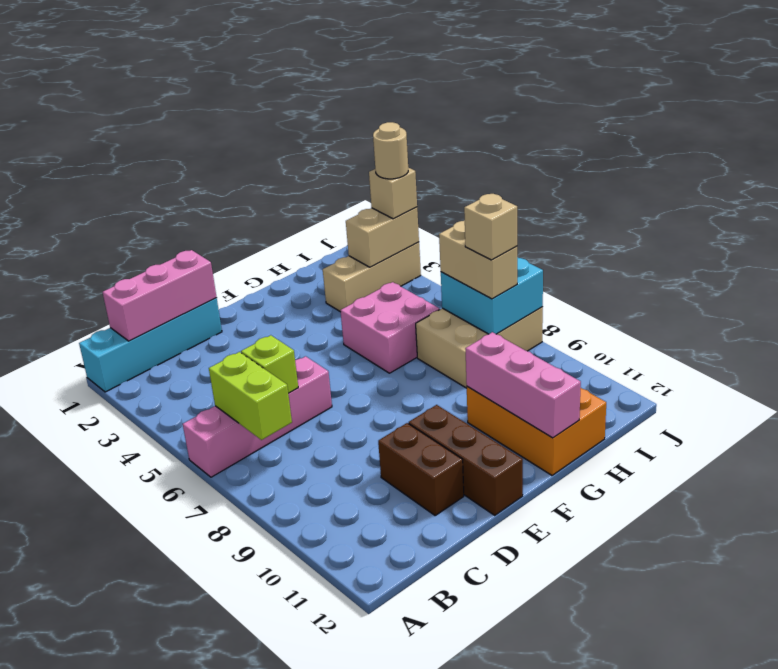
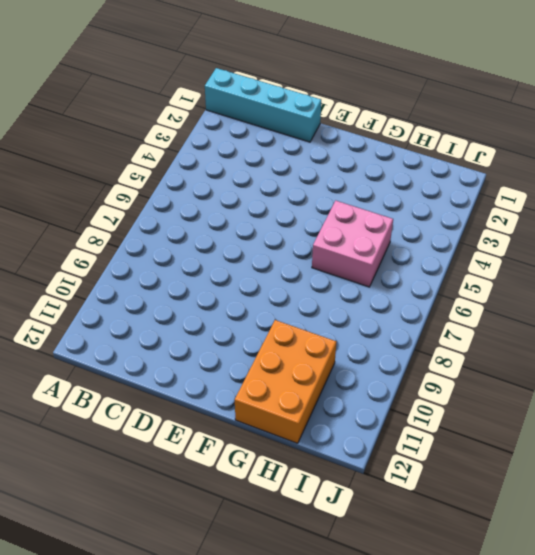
none -> pink 1x4 brick [183,356,332,477]
none -> brown 1x2 brick [378,423,464,515]
none -> brown 1x3 brick [409,405,523,515]

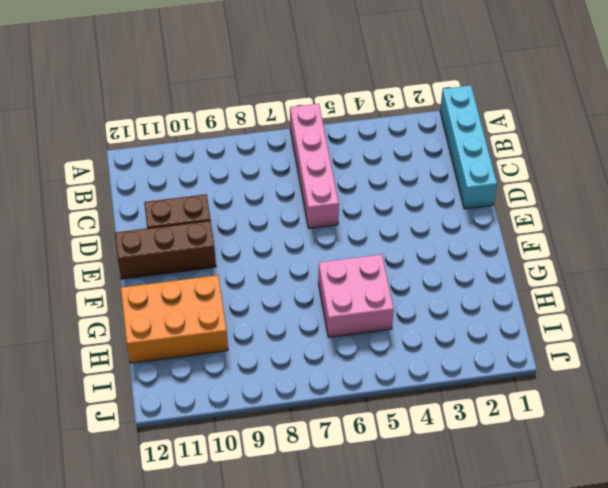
none -> tan 1x3 brick [323,242,421,312]
none -> tan 2x3 brick [416,307,543,388]
none -> pink 1x3 brick [103,250,217,341]

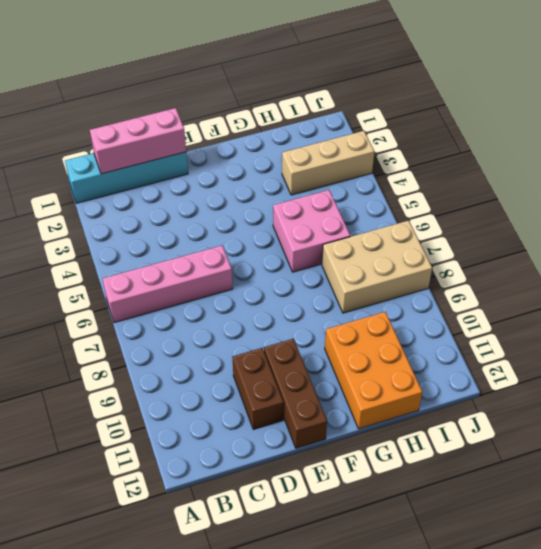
none -> lime 1x2 brick [209,352,292,440]
none -> lime 1x1 brick [241,335,298,393]
none -> pink 1x3 brick [465,332,581,438]

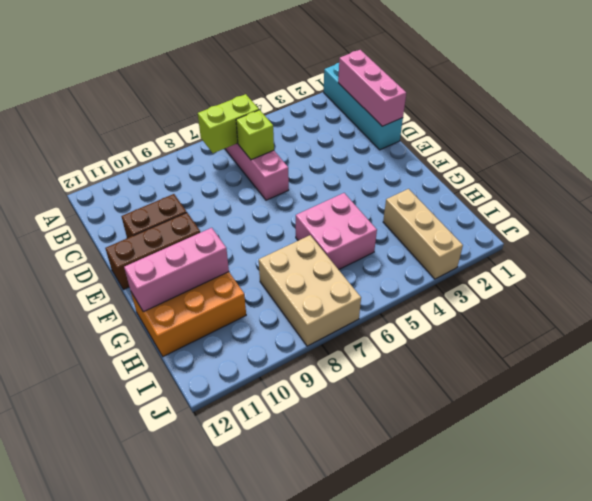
none -> tan 1x2 brick [346,207,419,267]
none -> cyan 2x2 brick [441,257,543,334]
none -> tan 1x2 brick [439,221,517,299]

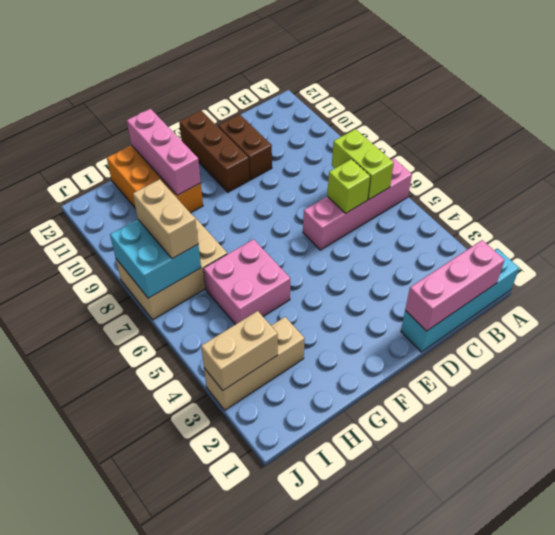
none -> tan 1x1 brick [369,168,417,219]
none -> tan 1x1 brick [464,194,517,260]
none -> tan 1x1 round brick [373,122,408,179]

